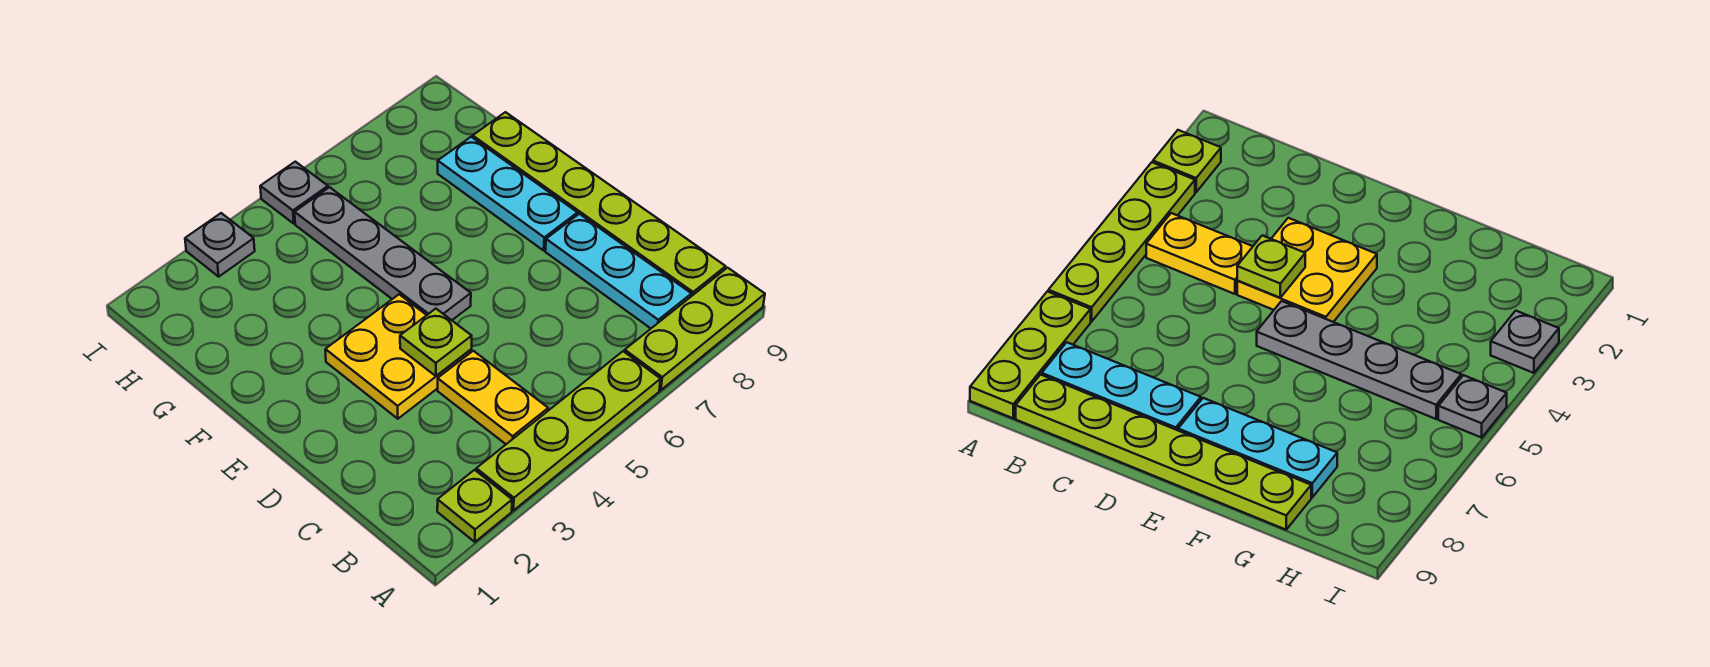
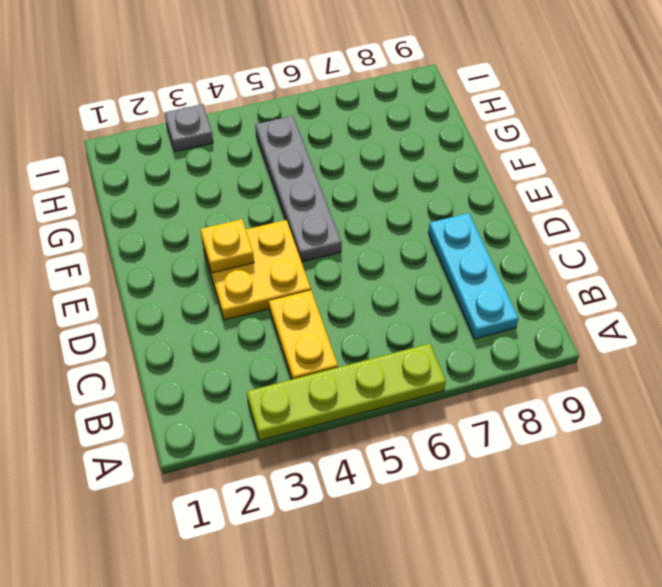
yellow 1x1 plate [200,219,254,273] -> none
none -> lime 1x1 plate [437,470,512,542]
none -> lime 1x3 plate [625,268,765,390]
none -> lime 1x6 plate [473,112,726,296]

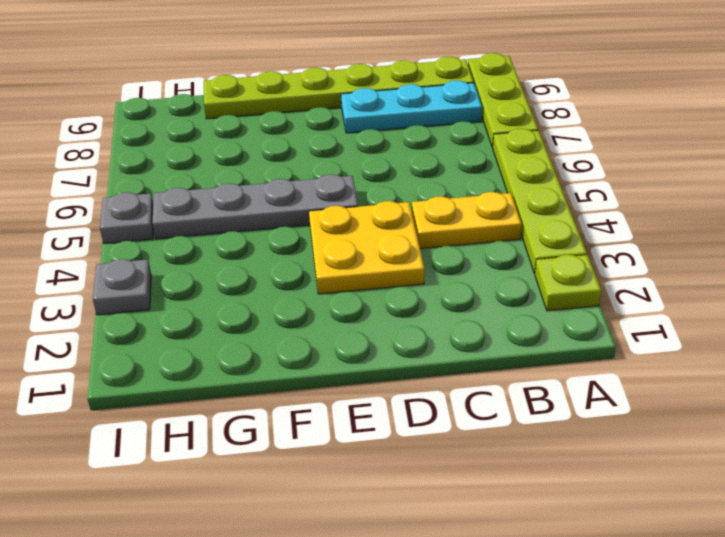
none -> cyan 1x3 plate [438,137,577,250]
none -> lime 1x1 plate [400,309,472,376]

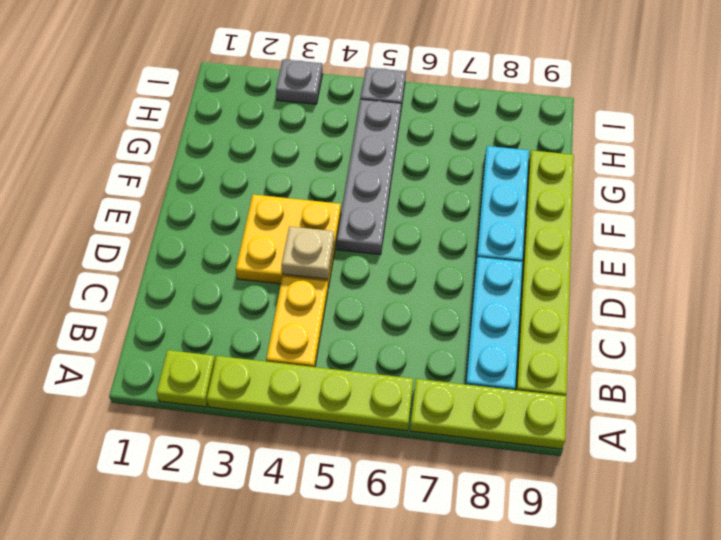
tan 1x1 plate [282,226,334,279] -> lime 1x1 plate [400,309,472,376]

